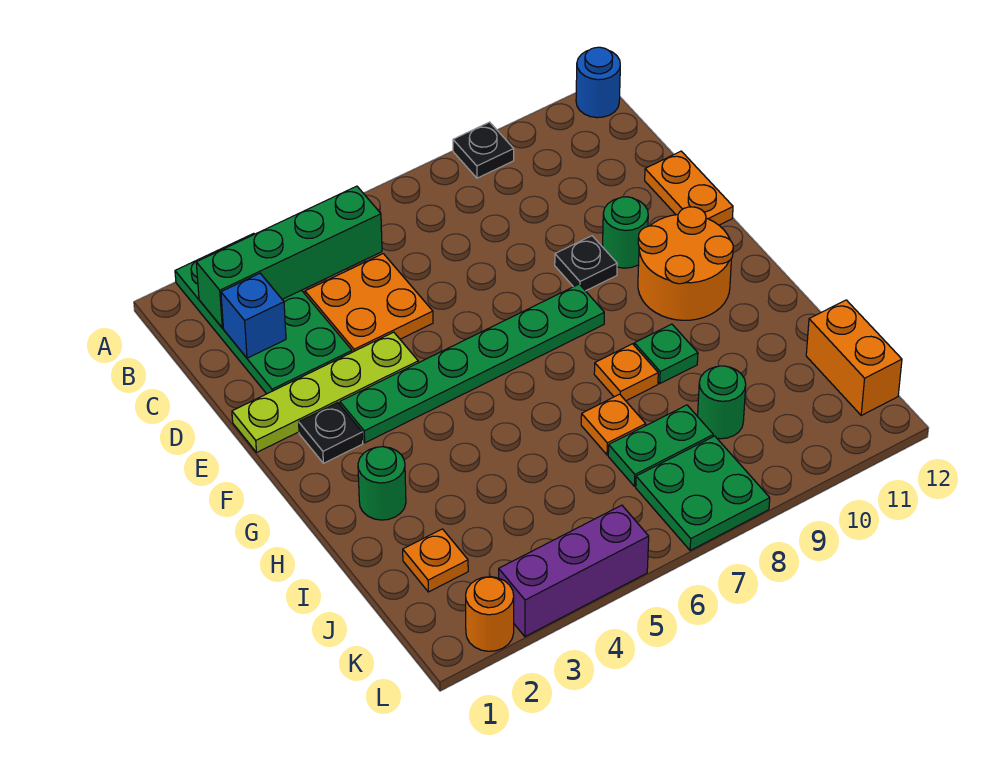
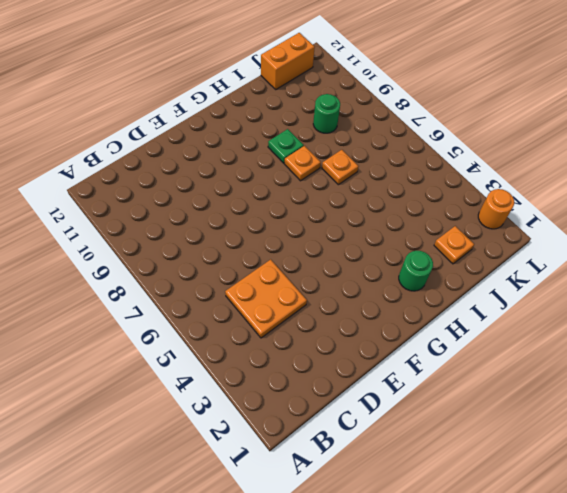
none -> green 2x4 plate [175,233,352,394]
none -> black 1x1 plate [453,122,514,178]
none -> blue 1x1 round brick [576,47,620,118]

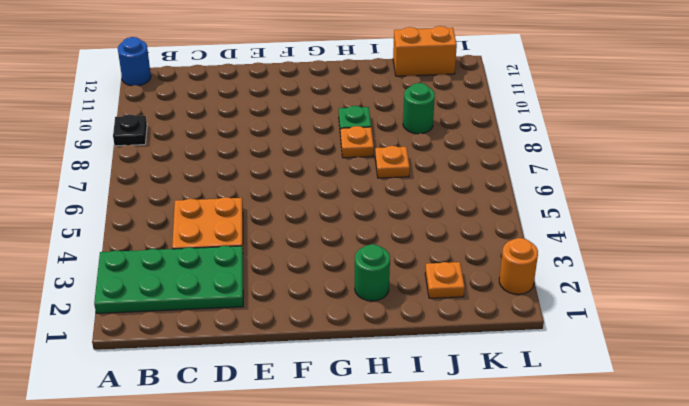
none -> orange 1x2 plate [645,151,733,225]
none -> lime 1x4 plate [232,332,418,452]
none -> black 1x1 plate [555,236,617,291]

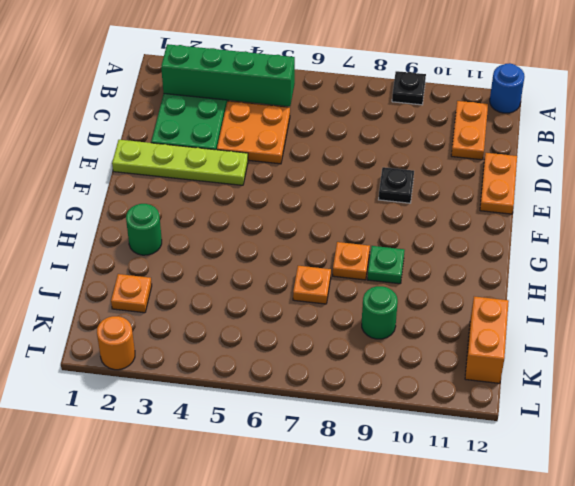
orange 1x2 plate [451,101,488,160] -> none
none -> green 1x1 round brick [603,197,648,268]
none -> black 1x1 plate [299,403,363,463]
none -> green 1x6 plate [340,284,604,443]

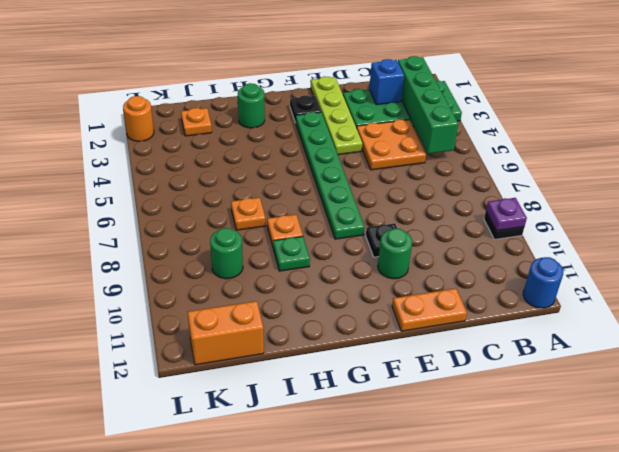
purple 1x1 plate [486,198,527,231] -> none
none -> orange 2x2 round brick [638,207,733,320]
none -> green 1x2 plate [608,405,713,486]
none -> green 2x2 plate [636,436,770,551]

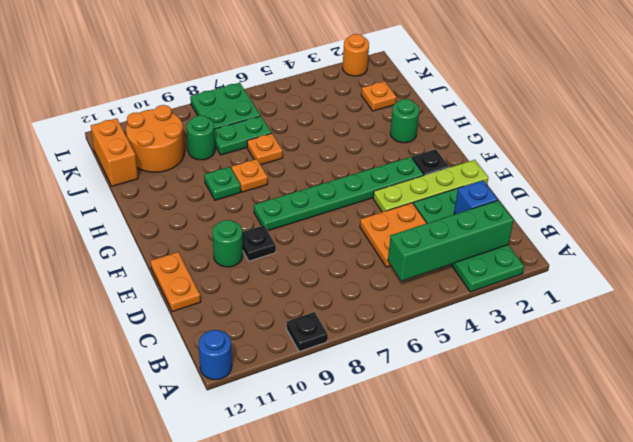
orange 2x2 round brick [126,105,185,172] -> orange 2x2 round brick moved to [638,207,733,320]
none -> purple 1x3 brick [499,505,649,637]

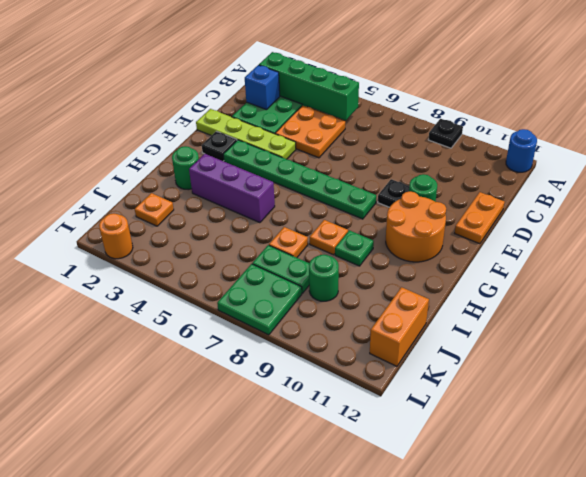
purple 1x3 brick [189,154,275,223] -> purple 1x3 brick moved to [499,505,649,637]

